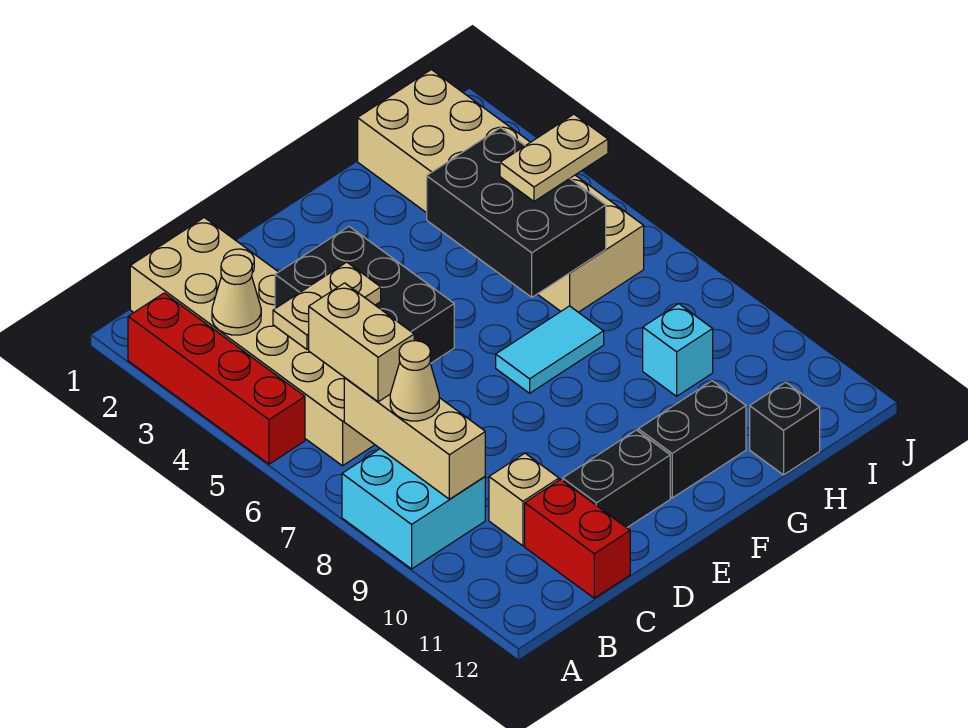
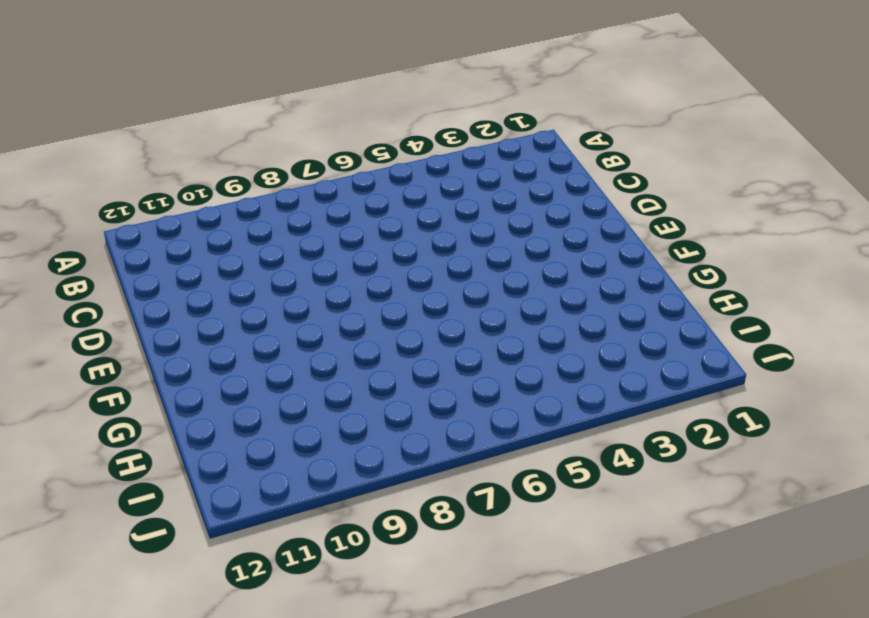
none -> red 1x4 brick [128,293,305,464]
none -> cyan 2x2 brick [342,449,485,569]
none -> tan 2x6 brick [130,218,375,466]

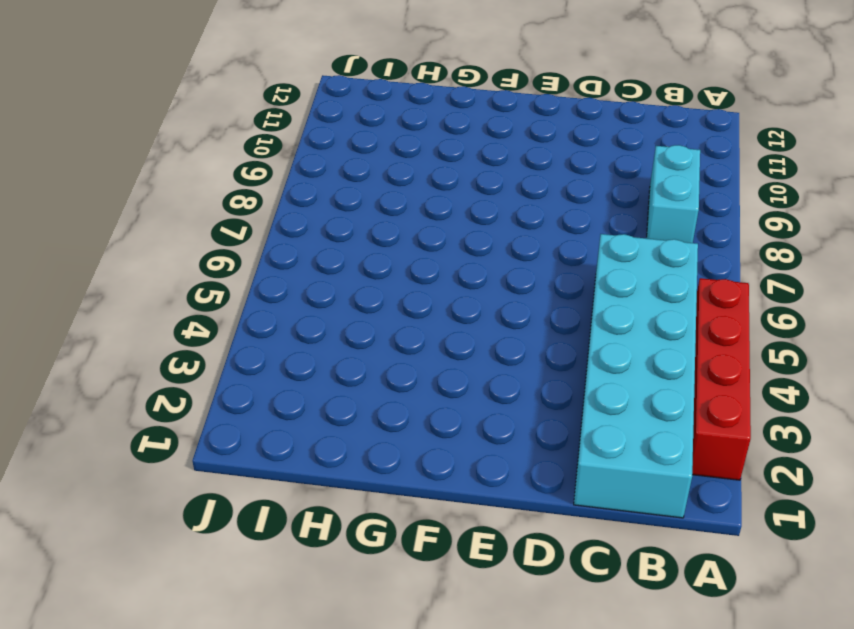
cyan 2x6 brick [574,234,698,518] -> tan 2x6 brick [130,218,375,466]
cyan 1x2 brick [647,145,700,243] -> cyan 2x2 brick [342,449,485,569]
none -> tan 1x1 brick [489,453,559,546]
none -> red 1x2 brick [525,479,630,598]
none -> black 1x2 brick [563,430,670,528]

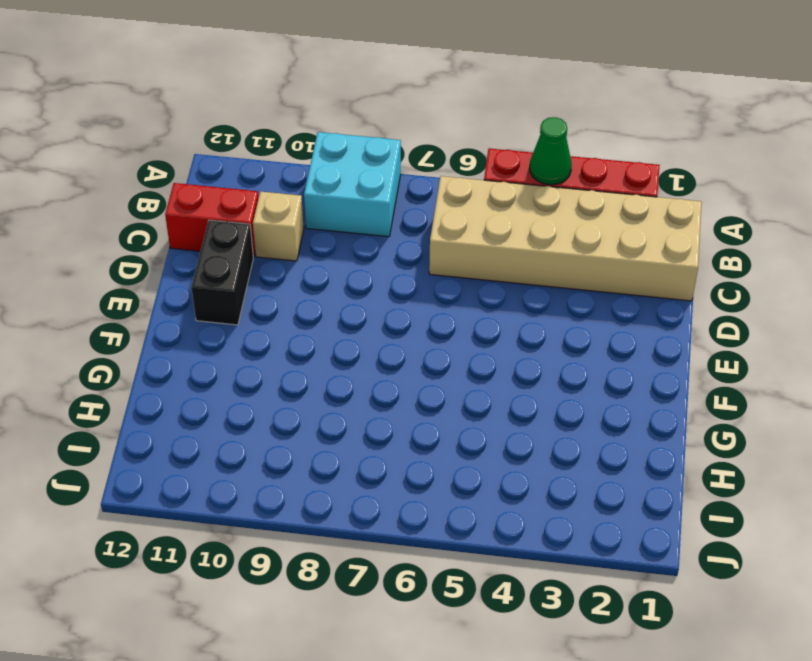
green 1x1 cone [530,117,572,185] -> none
none -> cyan 1x2 tile [496,306,604,393]
none -> black 1x2 brick [638,381,746,498]
none -> tan 2x6 brick [358,70,644,312]

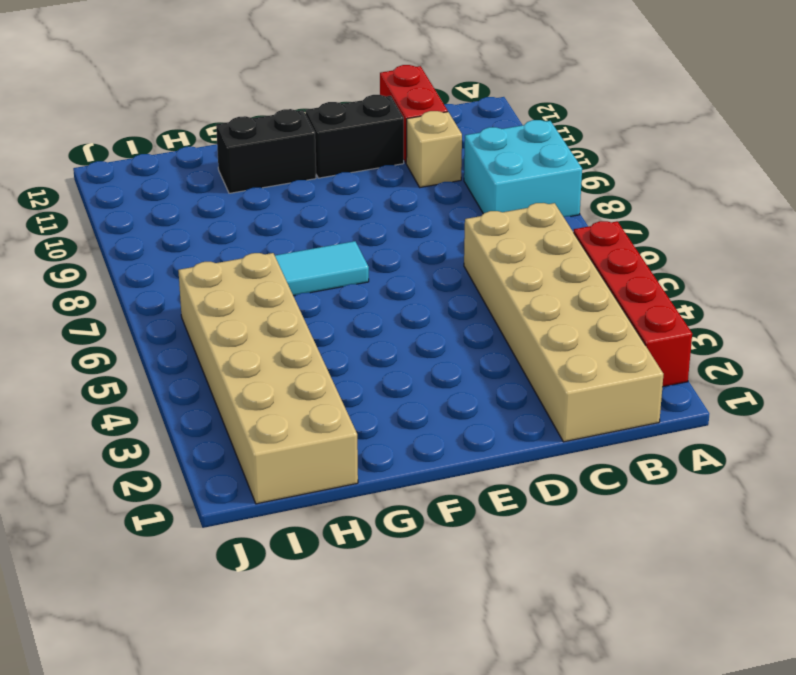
none -> cyan 1x1 brick [643,304,713,396]
none -> black 1x1 brick [750,382,820,475]
none -> tan 1x1 cone [212,255,261,335]

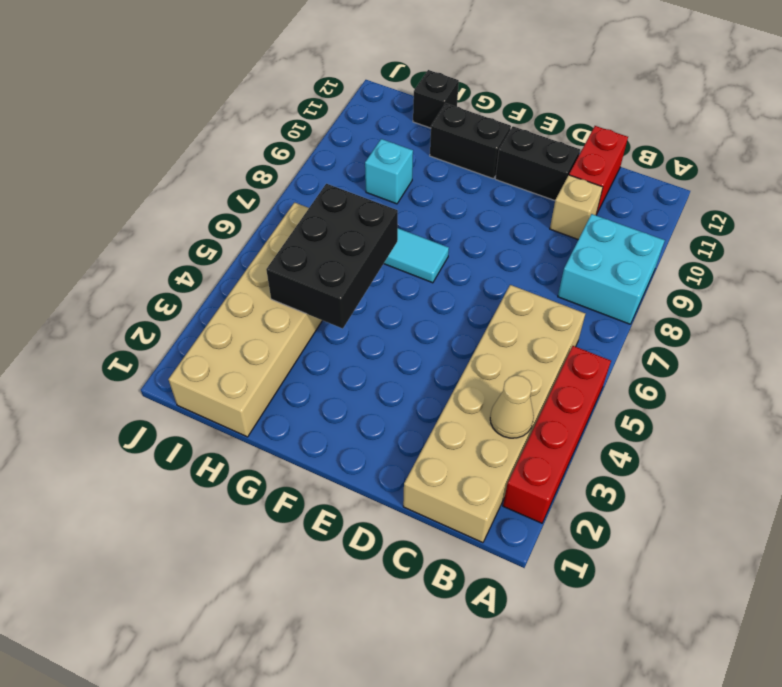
none -> tan 1x3 brick [344,378,485,499]
none -> black 2x3 brick [275,227,454,364]
none -> tan 1x2 plate [273,262,381,349]

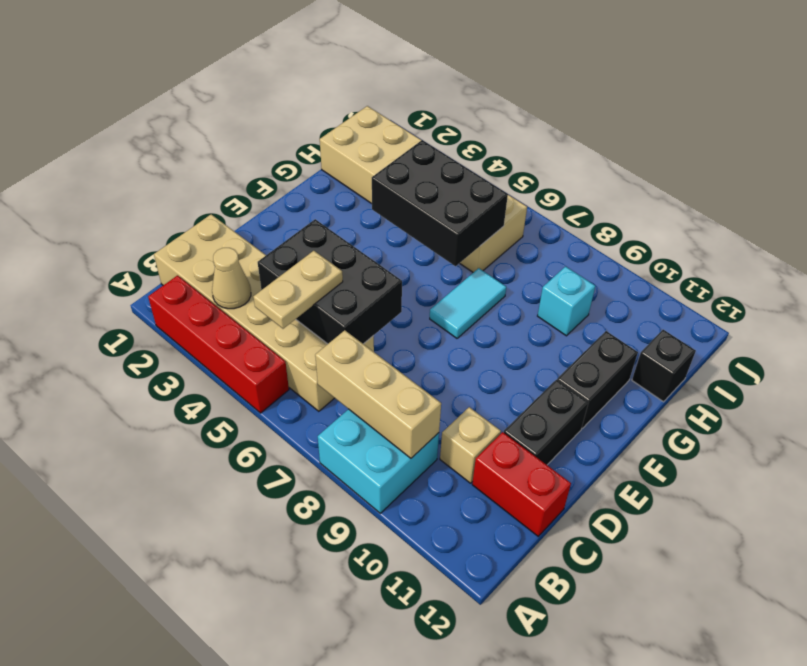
none -> tan 1x2 brick [309,283,414,402]
none -> tan 1x1 cone [390,341,439,421]
none -> tan 1x2 plate [500,114,608,201]

